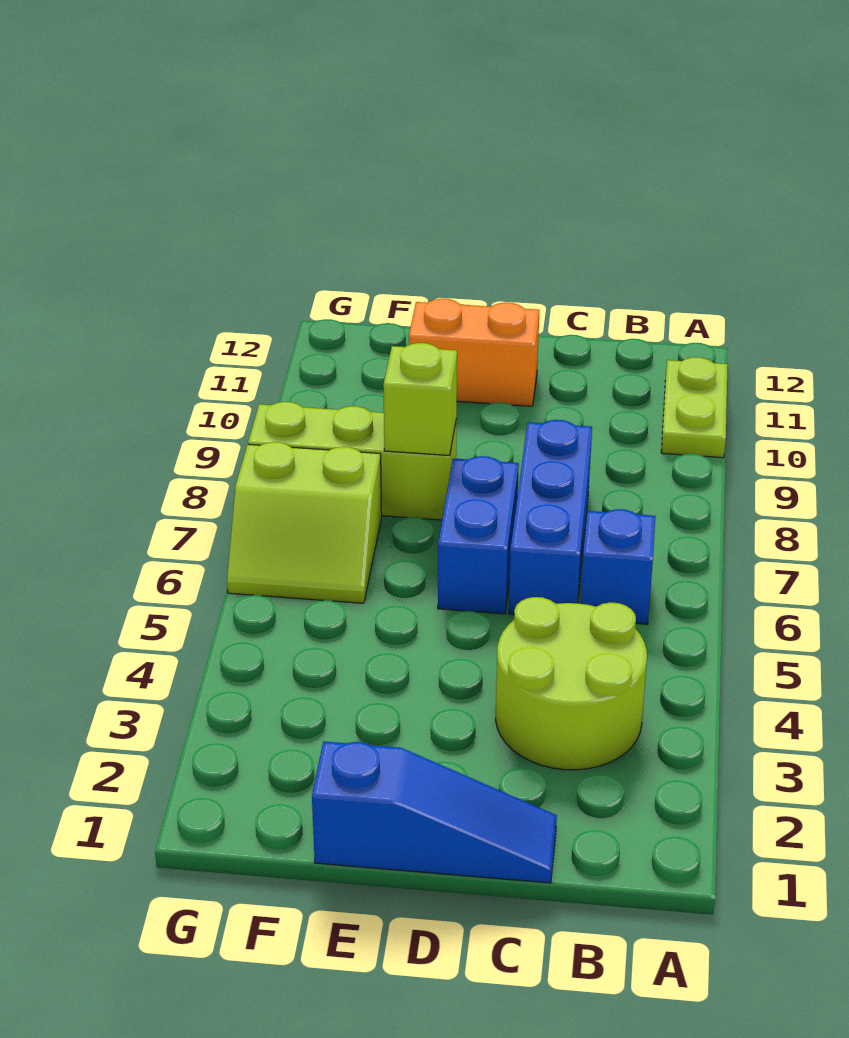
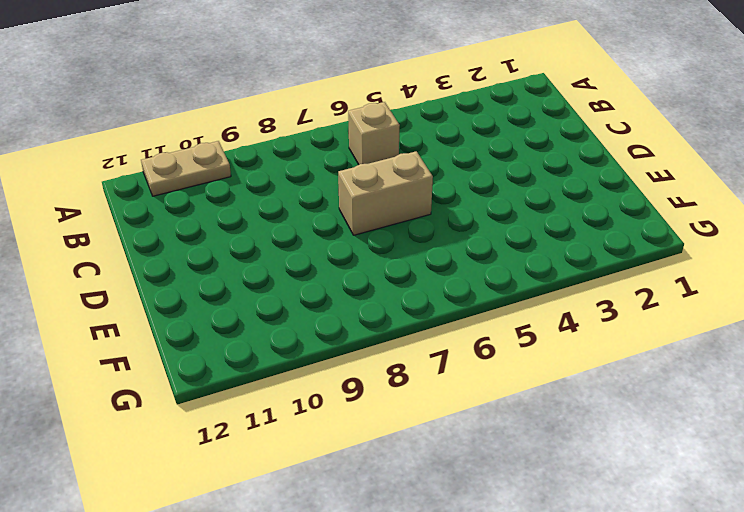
tan 1x2 plate [141,141,231,196] -> lime 1x2 plate [661,357,728,458]
tan 1x1 brick [348,102,400,165] -> blue 1x1 brick [581,509,655,624]
tan 1x2 brick [338,151,433,235] -> blue 1x2 brick [438,456,519,614]
none -> lime 2x2 round brick [496,597,647,770]
none -> blue 1x3 slope [312,742,557,883]

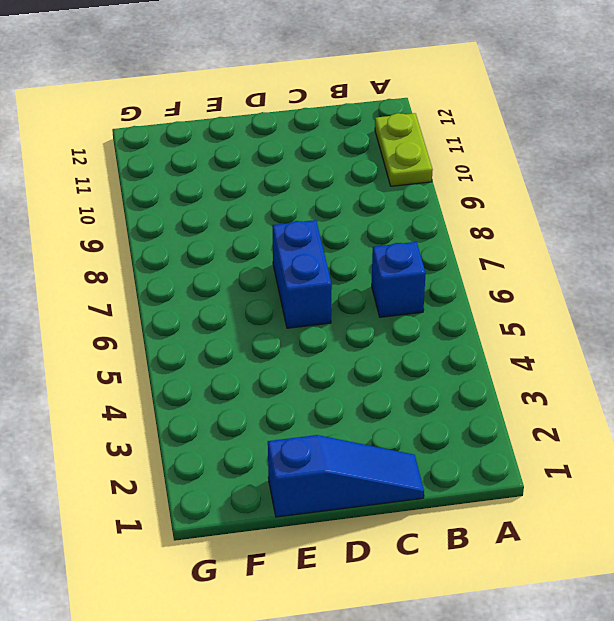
none -> lime 2x2 round brick [496,597,647,770]
none -> blue 1x3 brick [509,420,592,614]

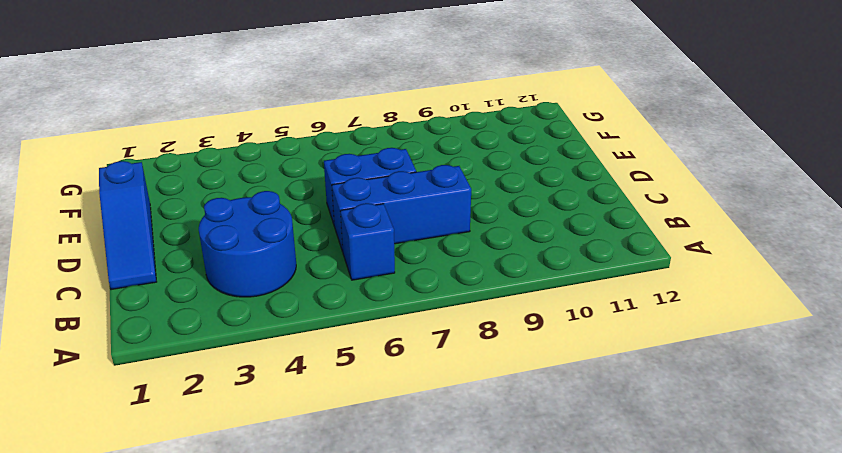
blue 2x2 round brick [199,191,296,297] -> lime 2x2 round brick [496,597,647,770]
none -> lime 1x2 plate [661,357,728,458]
none -> orange 1x2 brick [409,299,539,406]

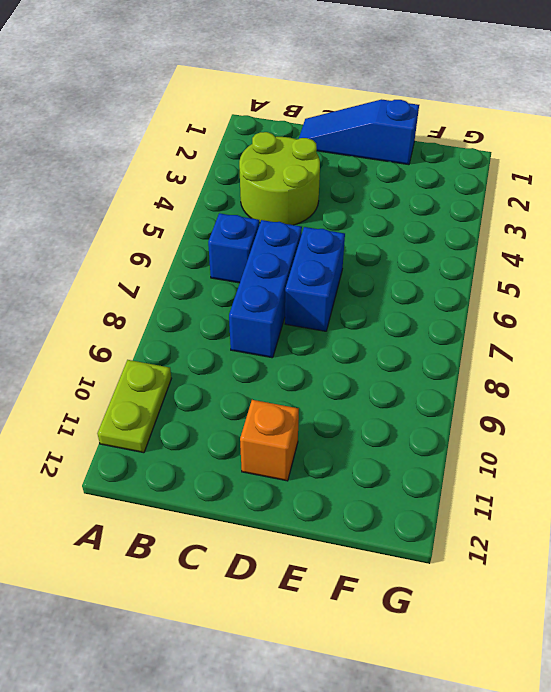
orange 1x1 brick [240,400,299,481] -> orange 1x2 brick [409,299,539,406]
none -> lime 1x3 brick [248,402,457,520]
none -> lime 2x2 slope [227,442,382,603]

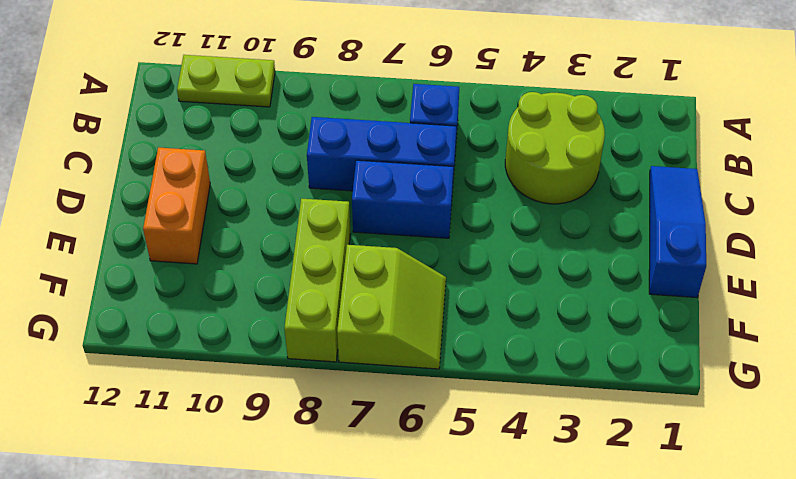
none -> lime 1x1 brick [383,343,457,456]

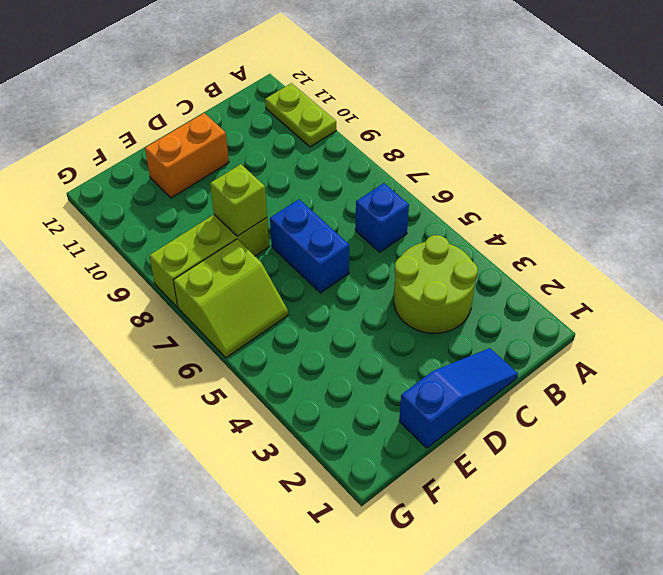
none -> blue 1x3 brick [509,420,592,614]

